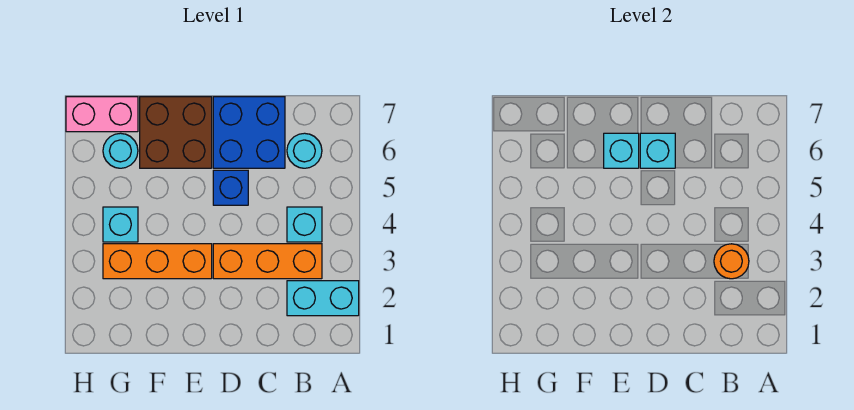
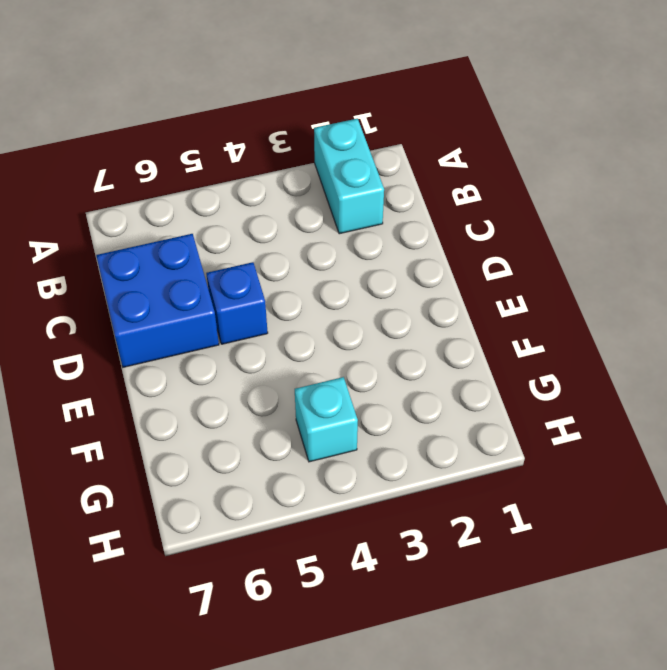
none -> orange 1x3 brick [213,244,322,279]
none -> cyan 1x1 brick [287,207,322,242]
none -> cyan 1x1 round brick [287,133,322,168]

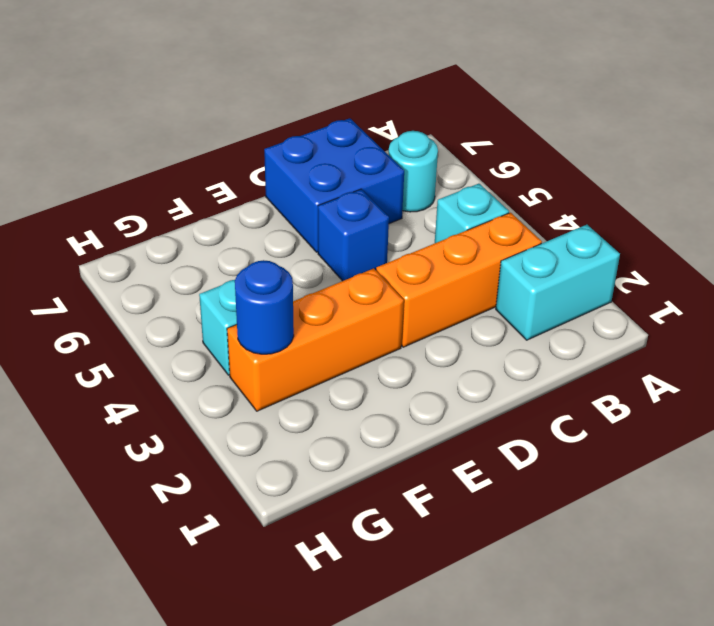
blue 1x1 round brick [235,260,294,354] -> none
none -> brown 2x2 brick [140,97,212,168]
none -> cyan 1x1 round brick [103,133,138,168]
none -> pink 1x2 brick [66,97,138,132]

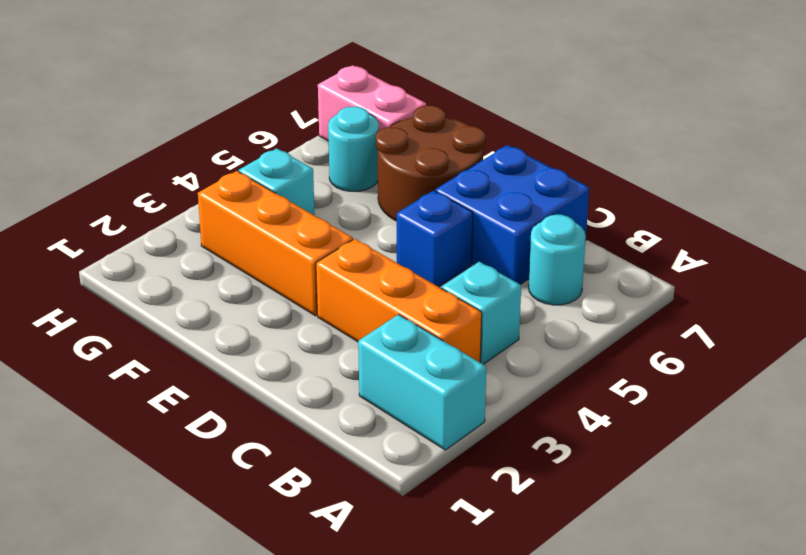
brown 2x2 round brick [376,106,485,221] -> brown 2x2 brick [140,97,212,168]
none -> orange 1x1 round brick [714,244,749,279]
none -> cyan 1x1 brick [640,133,675,168]
none -> cyan 1x1 brick [604,133,639,168]

